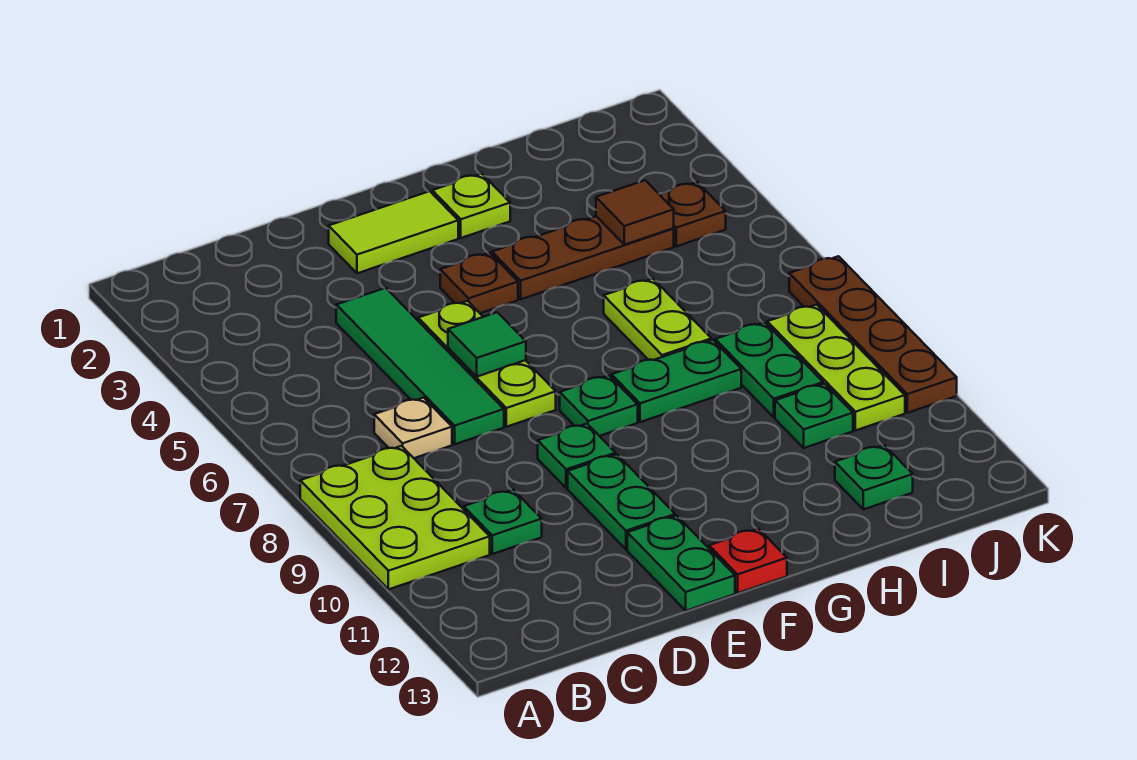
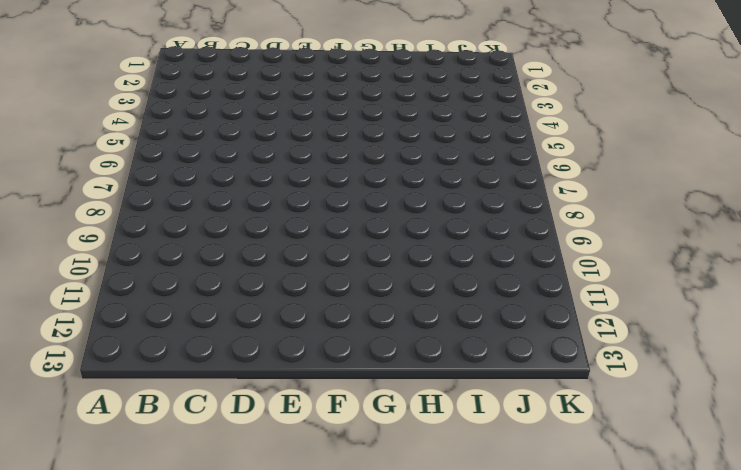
none -> lime 2x3 plate [300,446,490,589]
none -> tan 1x1 plate [374,398,452,458]
none -> green 1x1 plate [464,490,542,554]

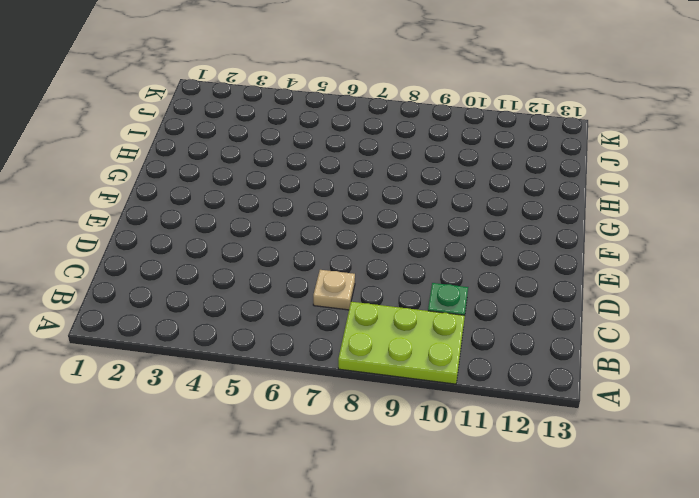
none -> green 1x4 tile [336,288,504,444]
none -> lime 1x2 tile [329,191,458,273]
none -> lime 1x3 plate [418,301,556,427]

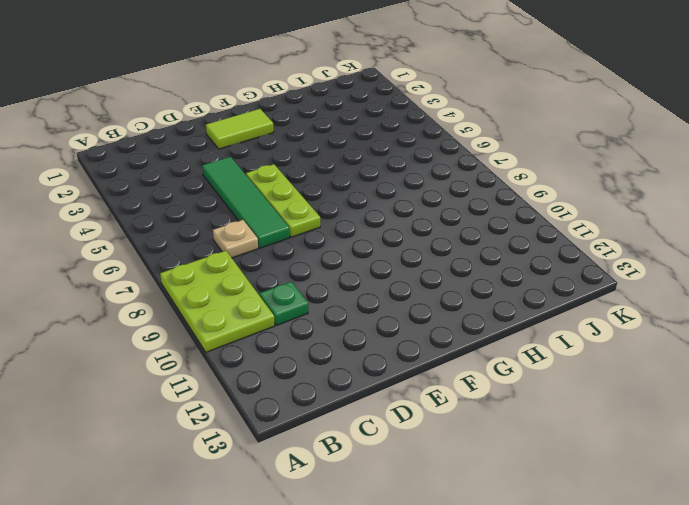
none -> green 1x1 plate [538,424,616,488]
none -> green 1x2 plate [568,454,675,549]
none -> green 1x2 plate [627,516,735,611]

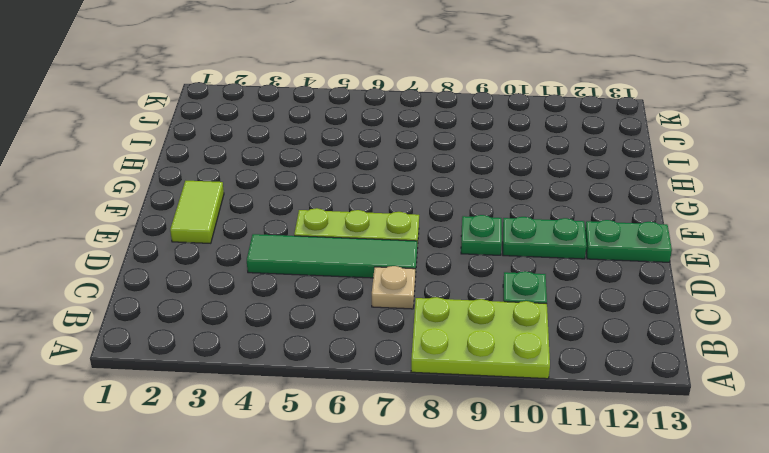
none -> brown 1x1 plate [440,253,518,313]
none -> green 1x1 plate [560,375,638,436]
none -> red 1x1 plate [709,529,787,593]

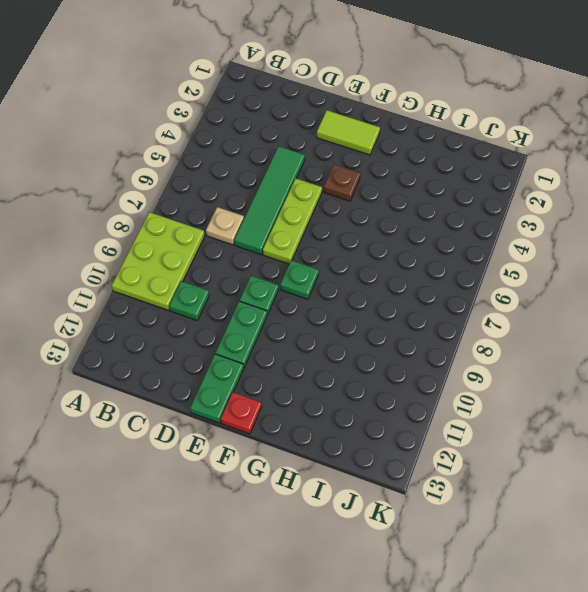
none -> lime 1x1 plate [432,174,510,238]
none -> brown 1x3 plate [492,216,674,299]
none -> green 1x2 plate [612,340,741,422]

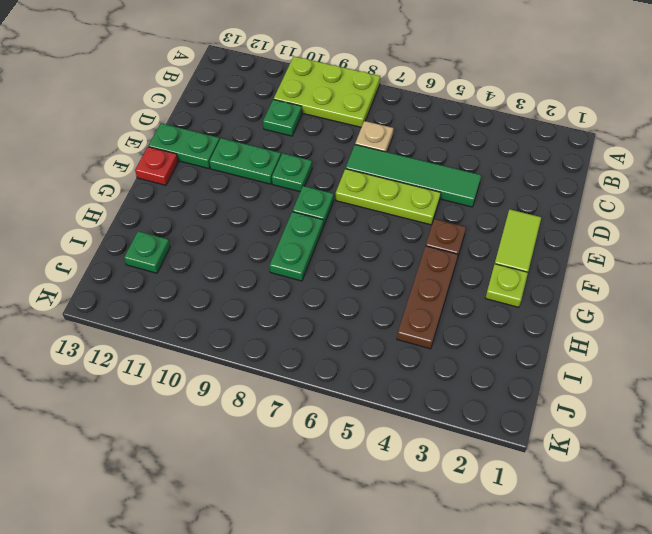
none -> lime 1x2 plate [604,279,711,360]
none -> green 1x2 plate [715,322,823,417]
none -> green 1x1 plate [775,384,853,448]

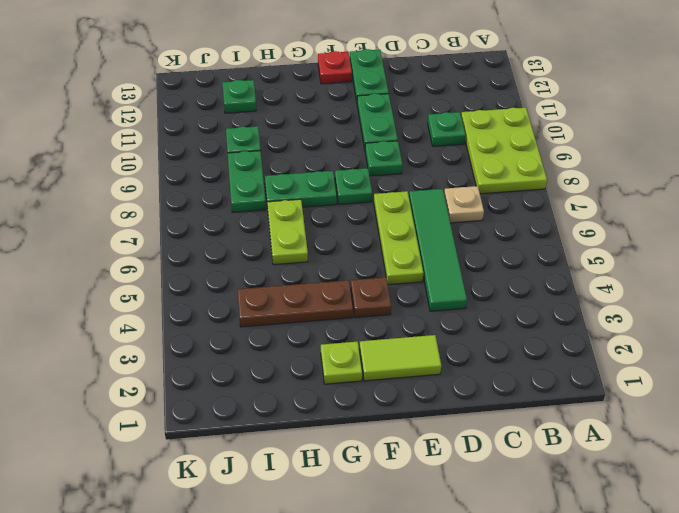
none -> brown 1x1 plate [660,182,726,246]
none -> lime 1x3 plate [767,305,905,430]
none -> brown 1x4 plate [789,256,957,413]

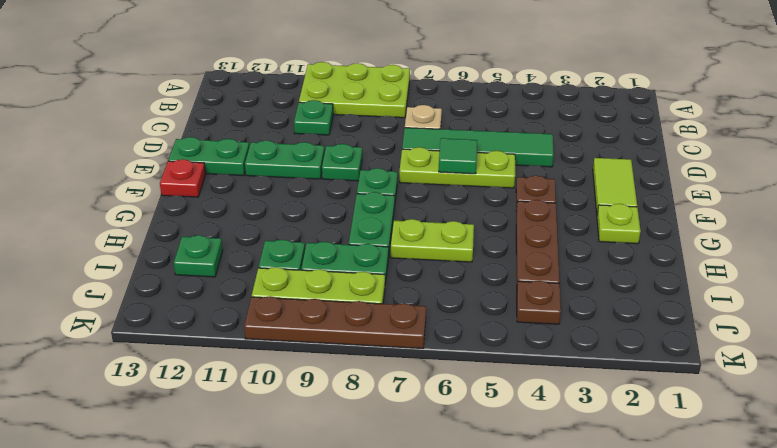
none -> brown 1x1 tile [596,180,674,245]

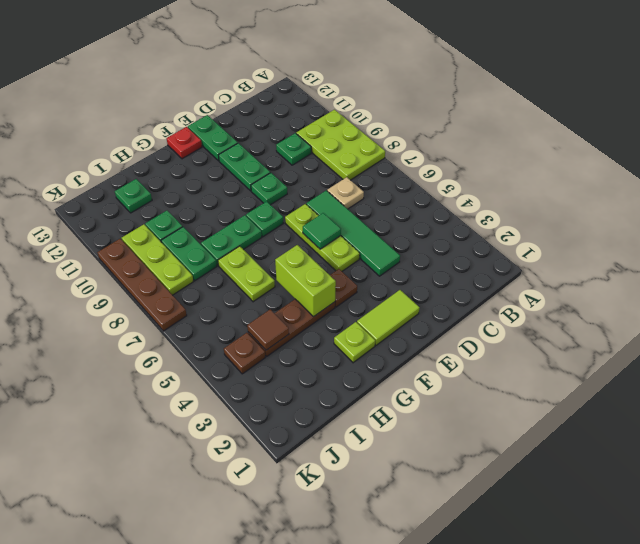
lime 1x2 brick [275,245,336,317] -> none

